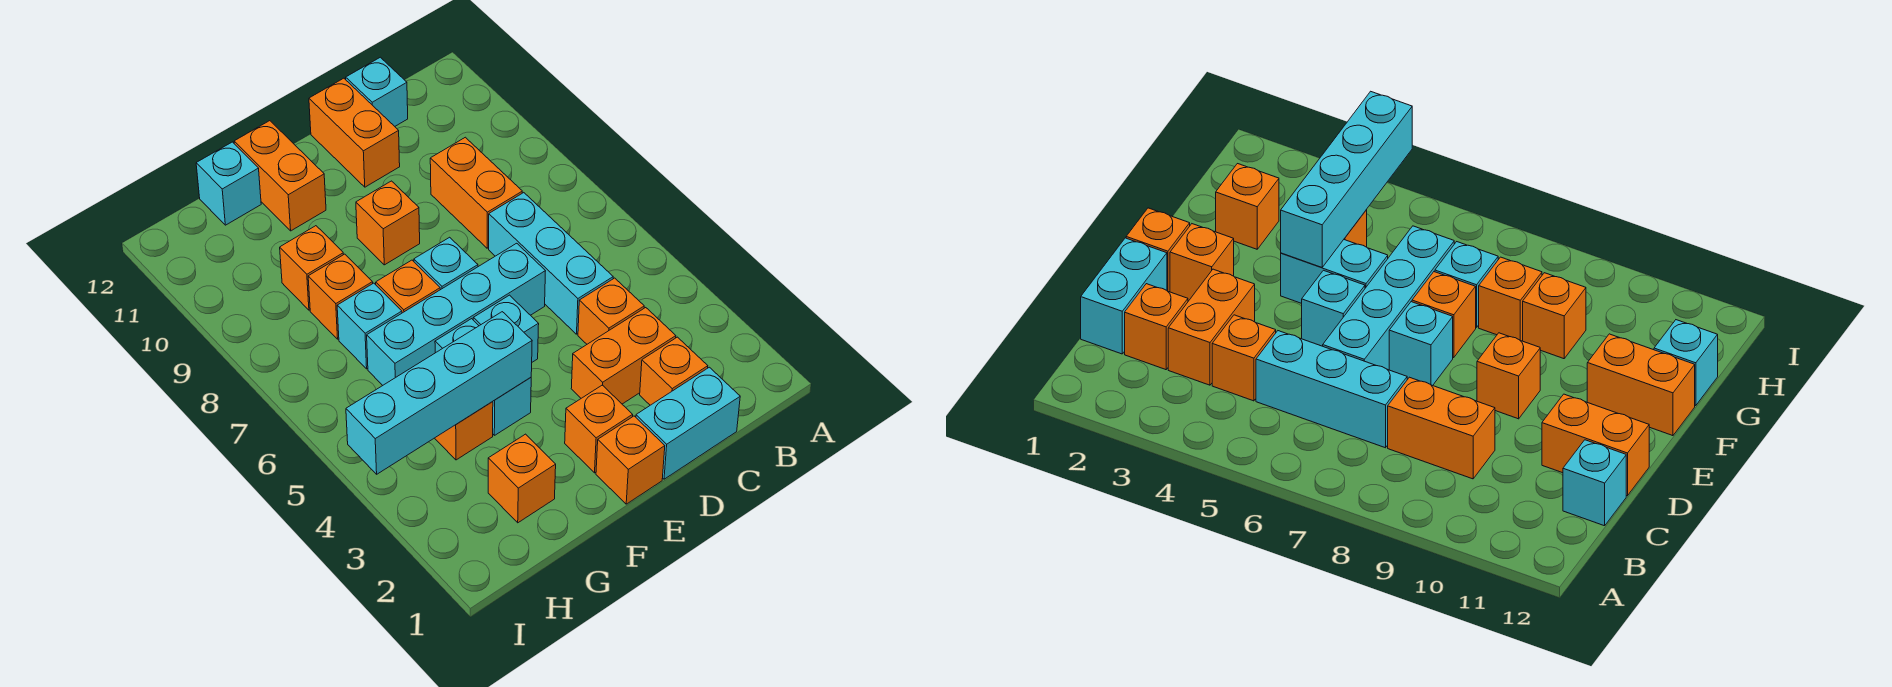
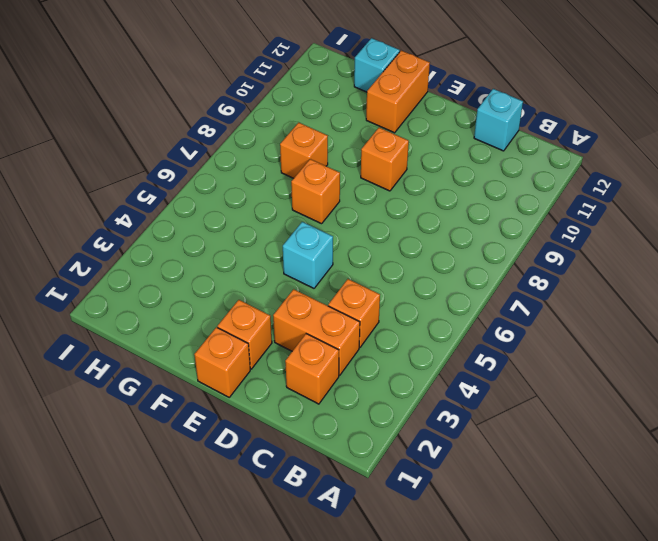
none -> cyan 1x2 brick [636,367,740,479]
none -> cyan 1x3 brick [489,193,613,334]
none -> orange 1x2 brick [430,137,522,248]

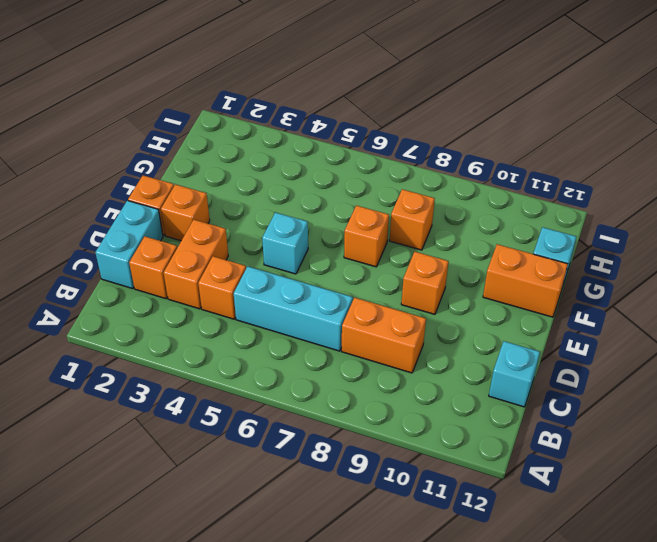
none -> cyan 1x4 brick [367,243,545,385]
none -> orange 1x2 brick [309,78,400,187]
none -> cyan 1x1 brick [414,237,478,290]

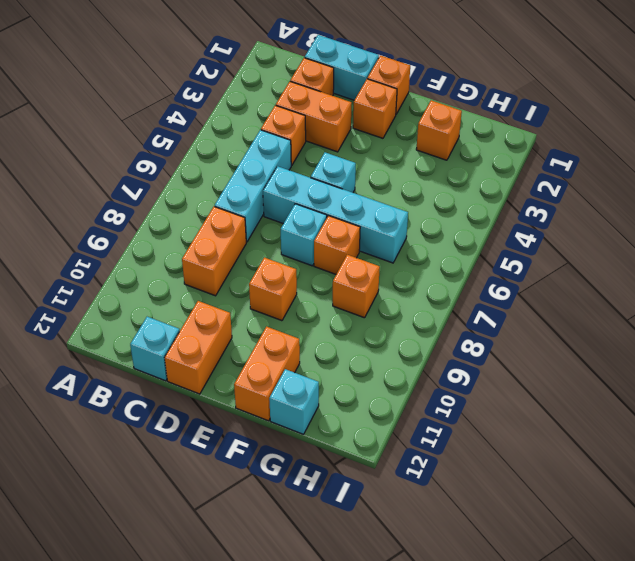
none -> cyan 1x2 brick [435,319,531,435]
none -> orange 1x1 brick [435,402,493,460]
none -> cyan 1x1 brick [337,283,402,369]

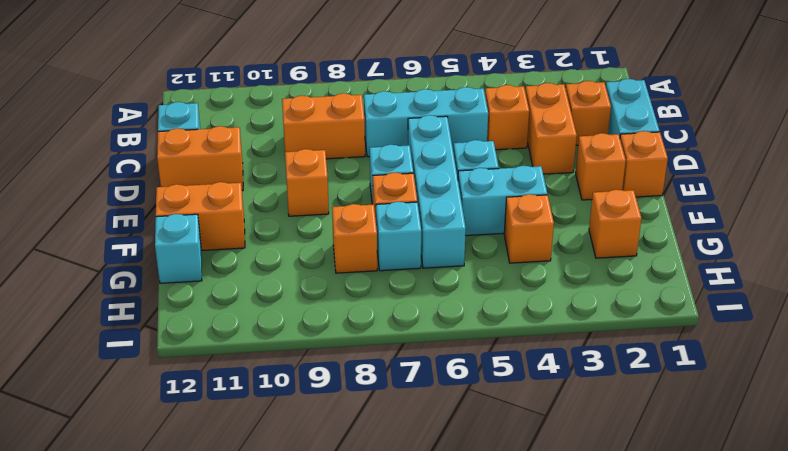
none -> orange 1x1 brick [280,226,344,310]
none -> cyan 1x4 brick [346,312,532,474]

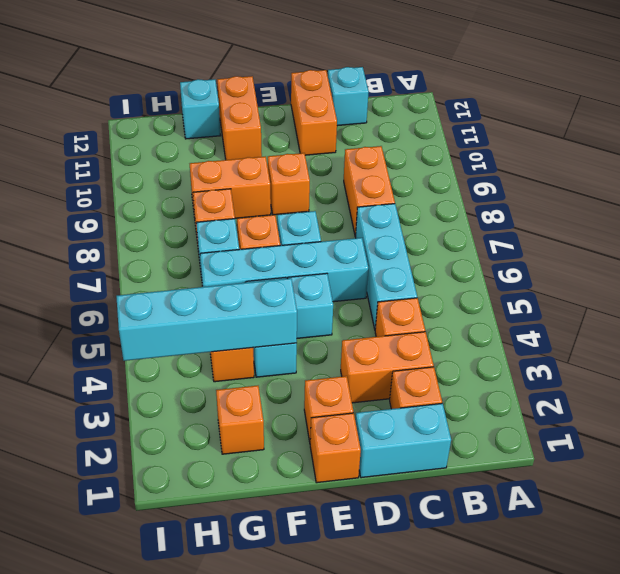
orange 1x2 brick [190,156,271,218] -> orange 1x1 brick [280,226,344,310]

